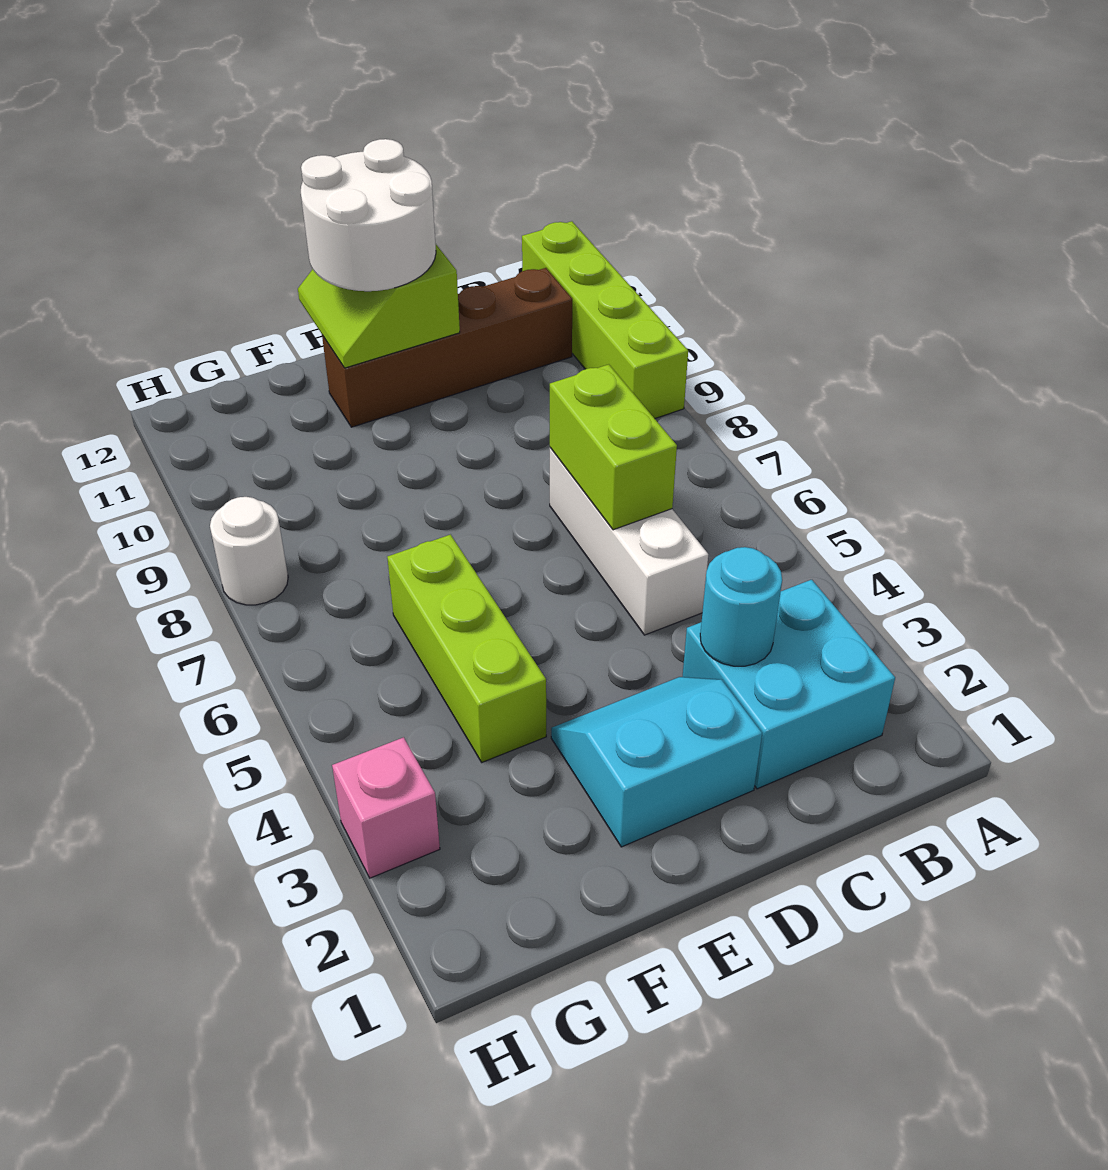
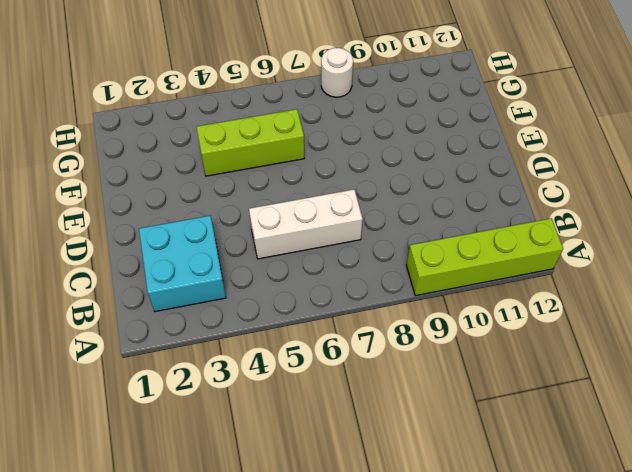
none -> brown 1x4 brick [322,268,572,427]
none -> cyan 2x2 slope [551,677,762,847]
none -> pink 1x1 brick [332,737,440,878]

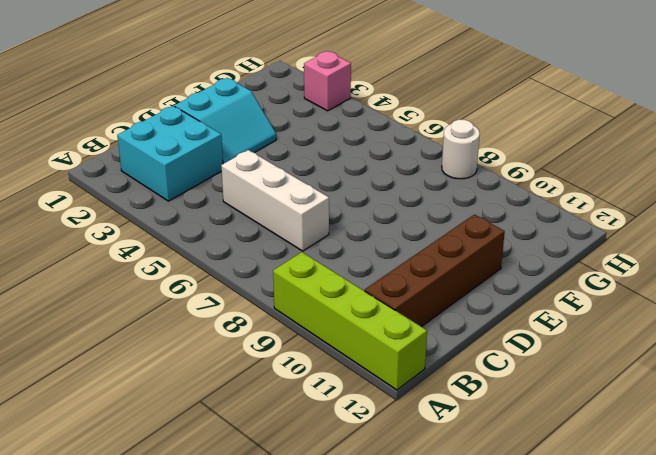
none -> lime 1x3 brick [387,535,546,762]
none -> cyan 1x1 round brick [700,547,782,666]
none -> lime 1x2 brick [550,364,677,530]

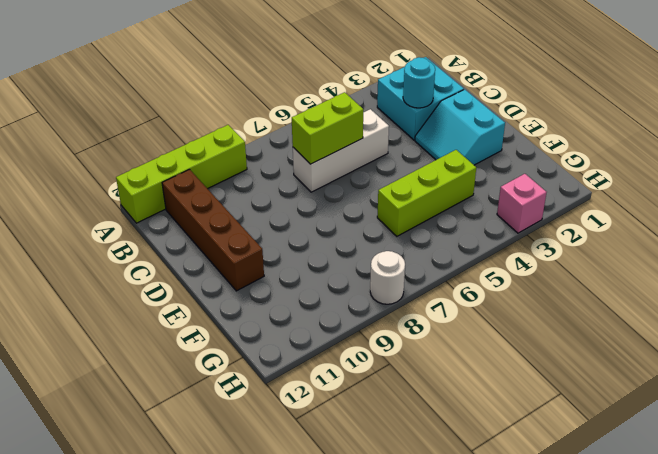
none -> lime 2x2 slope [298,245,460,368]
none -> white 2x2 round brick [301,139,436,291]

